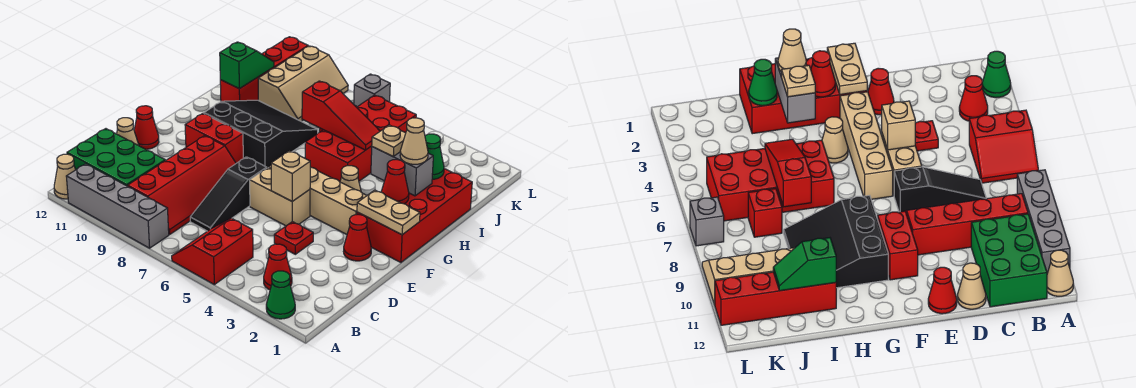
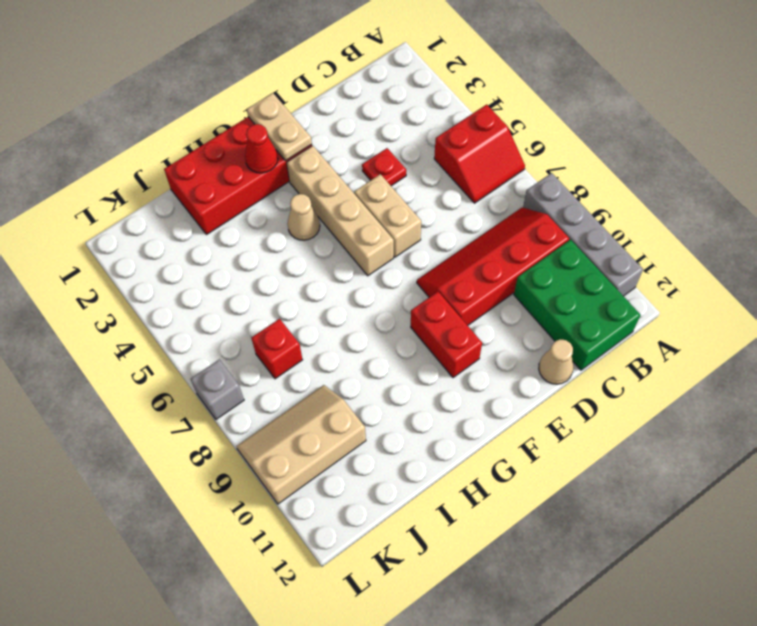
none -> green 1x1 cone [266,271,295,319]
none -> tan 1x1 cone [54,154,76,199]
none -> red 1x1 cone [264,244,292,290]
none -> black 1x3 slope [190,157,267,231]

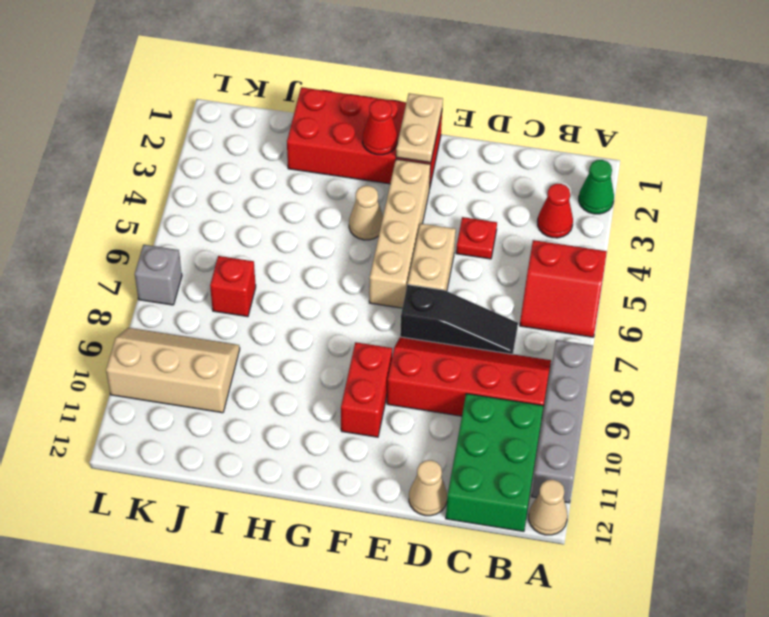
none -> red 1x1 cone [344,215,371,261]
none -> red 1x1 cone [134,106,159,149]
none -> black 3x3 slope [204,100,318,168]
none -> red 2x4 brick [305,95,416,182]

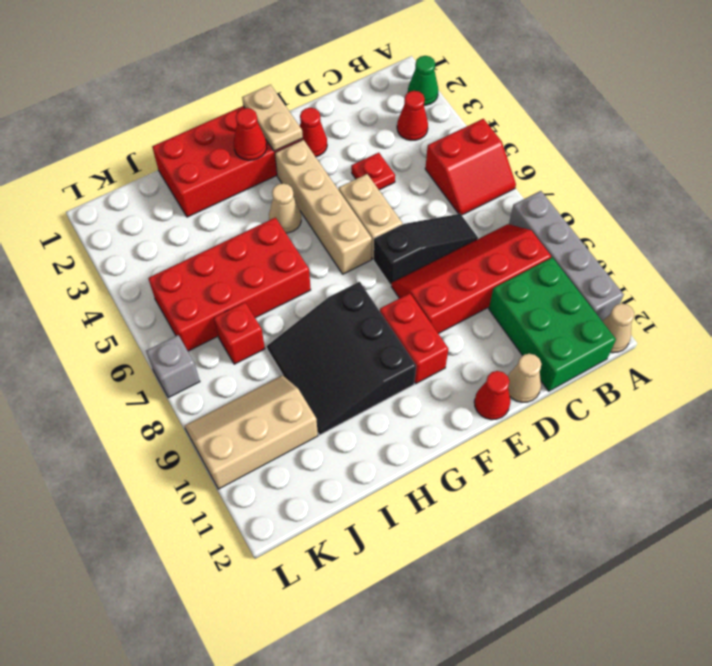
none -> red 1x4 brick [220,37,308,101]
none -> tan 1x1 brick [271,151,310,201]
none -> grey 1x2 brick [371,147,433,196]
none -> green 1x1 cone [425,134,444,179]

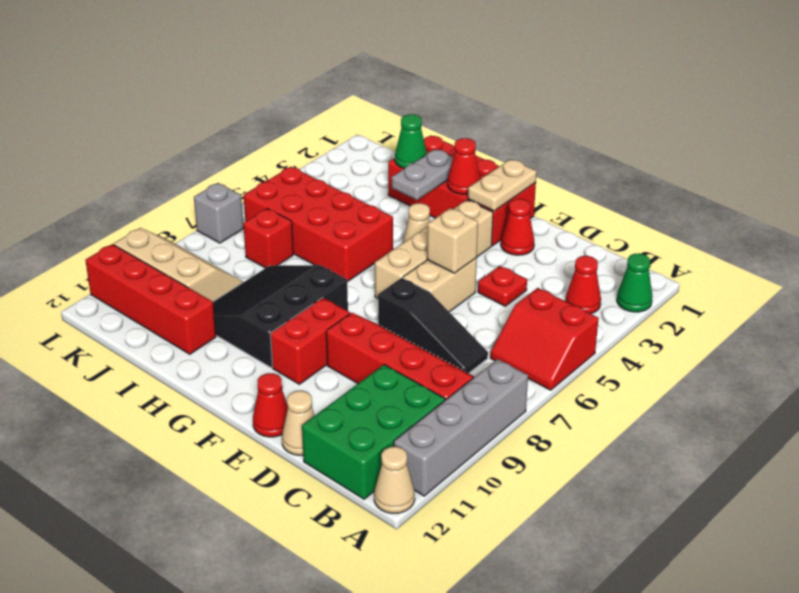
grey 1x2 plate [392,149,453,200] -> grey 1x2 brick [371,147,433,196]
none -> red 1x3 slope [302,81,380,150]
none -> green 1x2 slope [220,42,274,89]
none -> tan 1x1 cone [400,118,428,164]
none -> tan 1x1 plate [372,125,406,156]

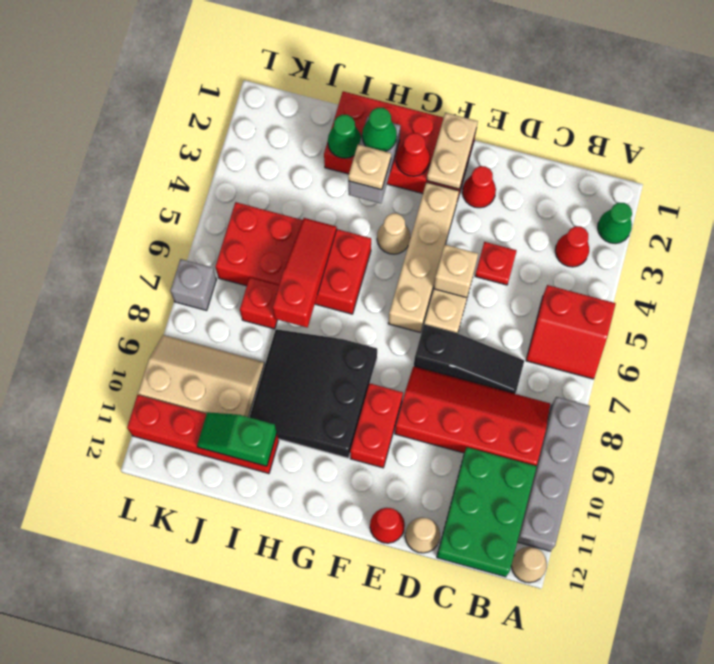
green 1x1 cone [362,108,397,152] -> tan 1x1 cone [400,118,428,164]

